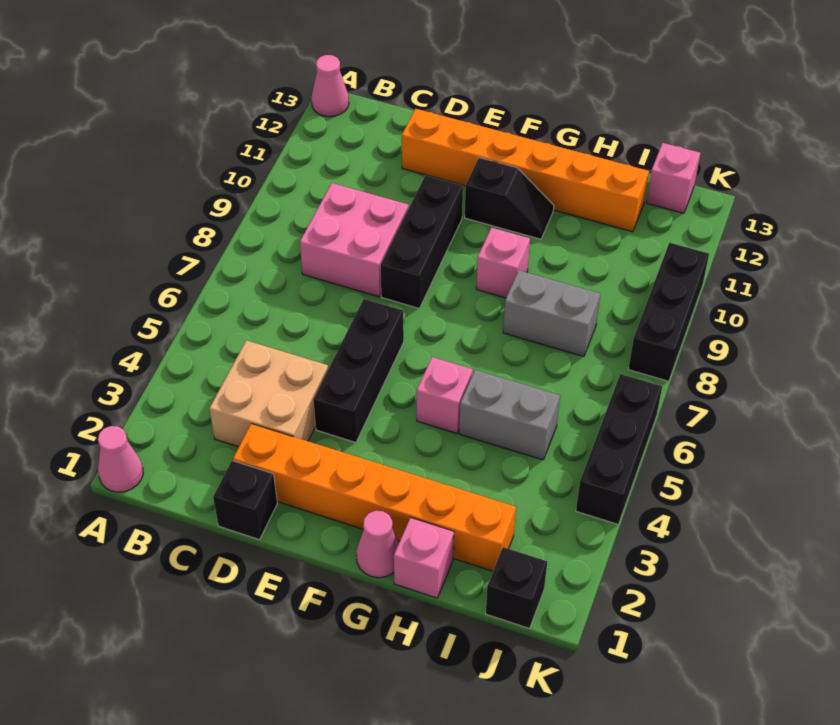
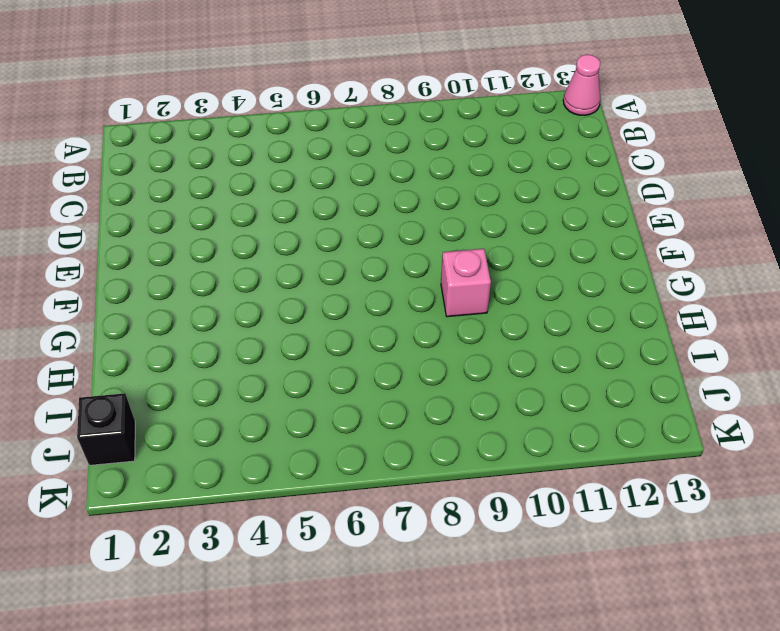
none -> pink 1x1 cone [98,426,143,492]
none -> tan 2x2 brick [209,340,328,447]
none -> pink 2x2 brick [300,183,409,297]

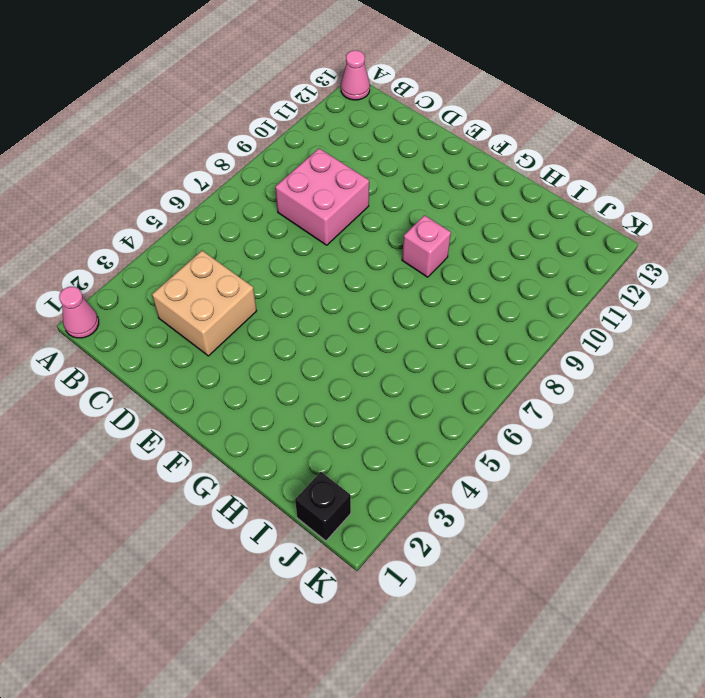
none -> black 1x1 brick [213,461,277,540]
none -> orange 1x6 brick [233,424,516,571]
none -> orange 1x6 brick [402,109,649,232]

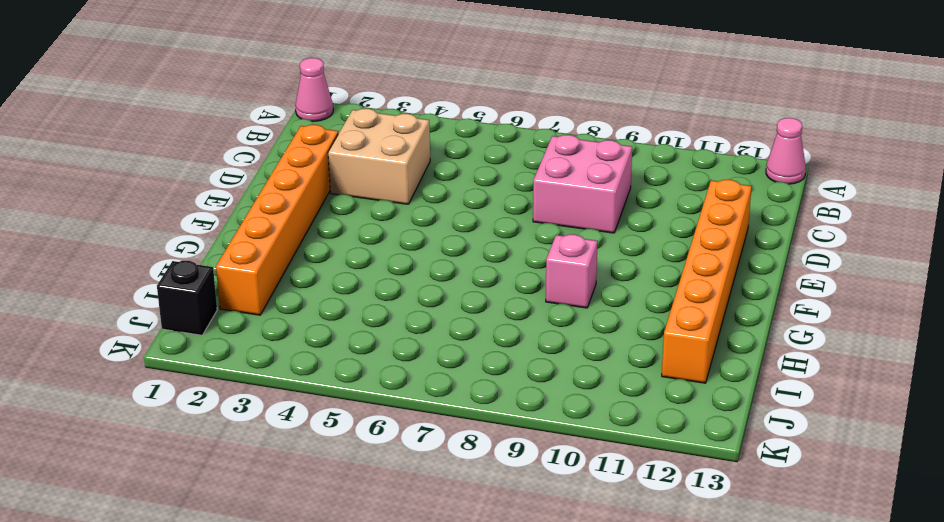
none -> black 1x1 brick [213,461,277,540]
none -> black 1x3 brick [313,299,404,443]
none -> black 1x3 brick [381,176,463,308]

